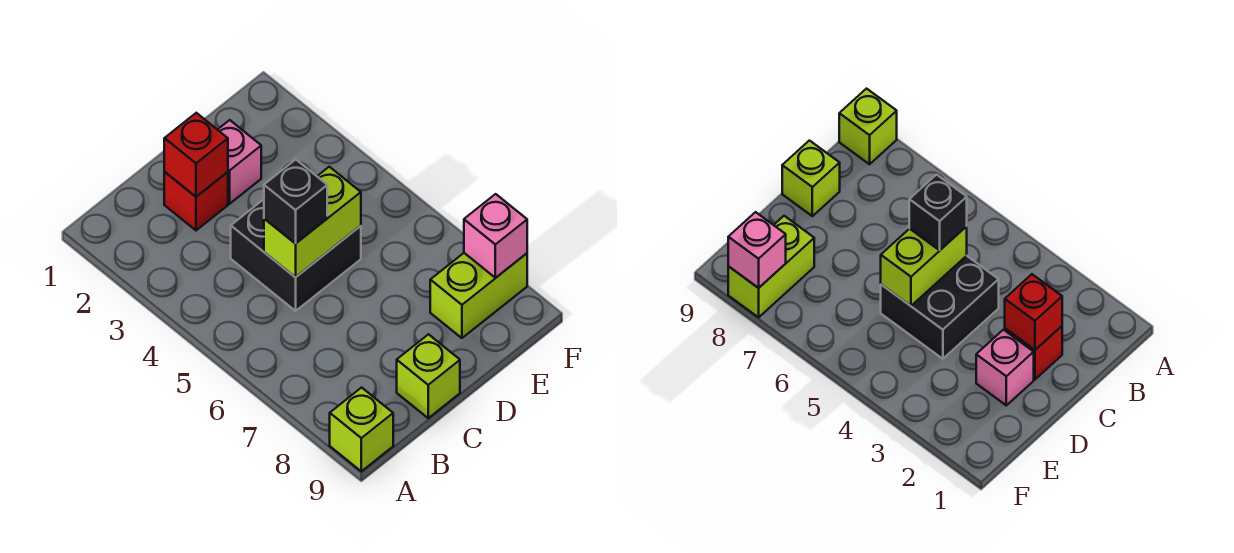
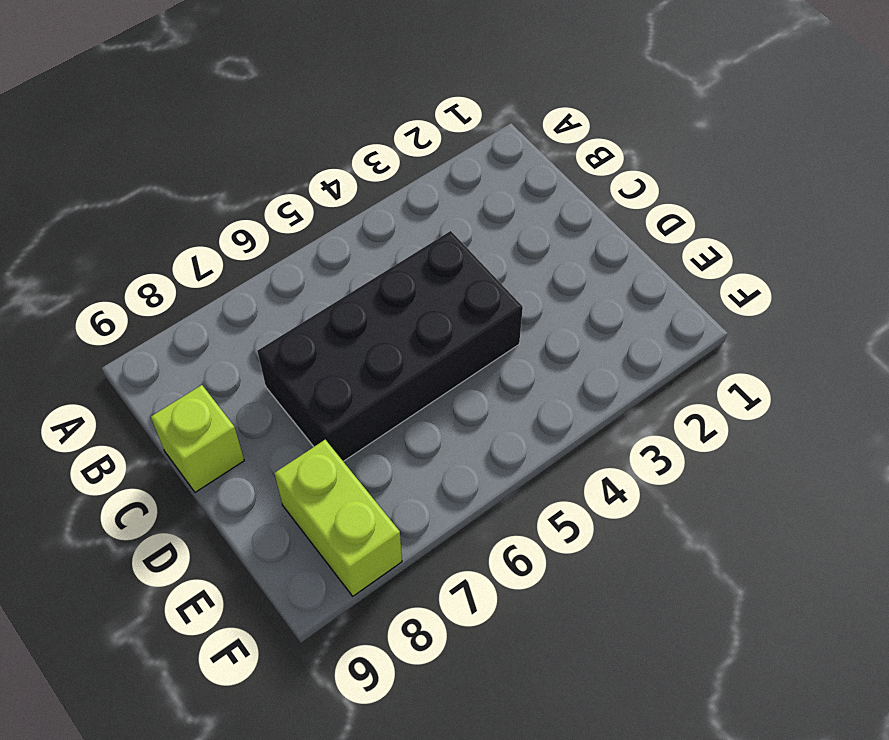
black 2x4 brick [257,231,523,461] -> black 2x2 brick [231,199,361,311]
none -> lime 1x1 brick [330,388,393,471]
none -> red 1x1 brick [164,172,228,230]

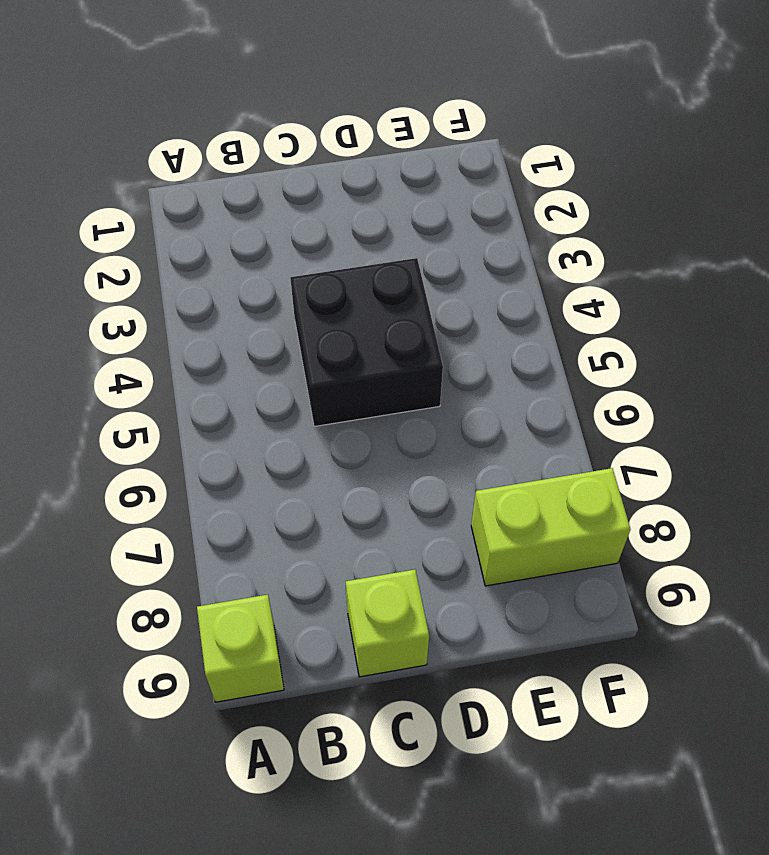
none -> red 1x1 brick [164,172,228,230]
none -> pink 1x1 brick [218,120,261,204]

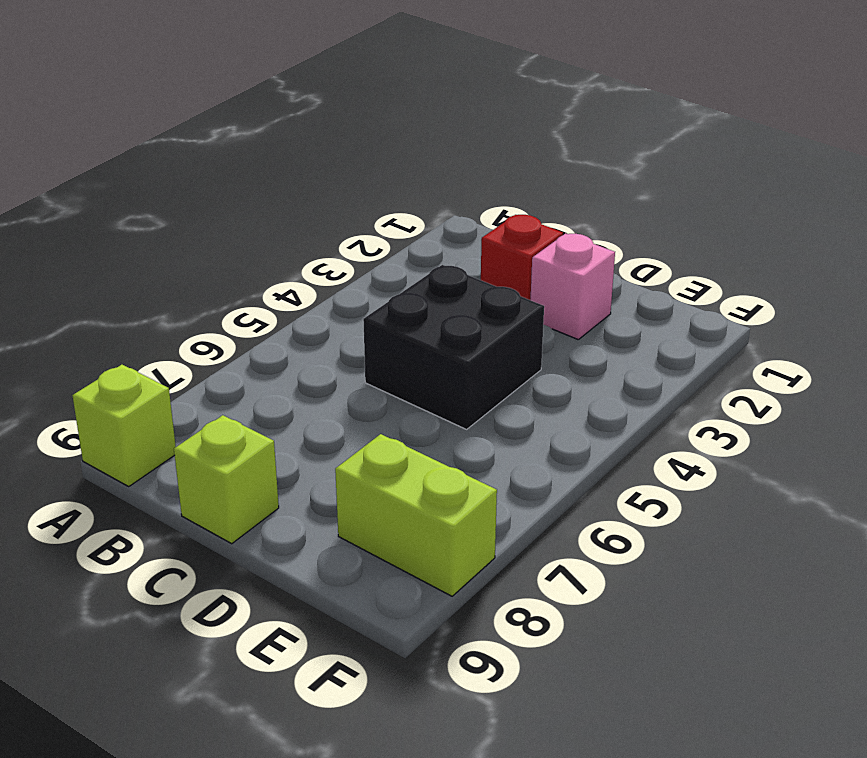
none -> red 1x1 brick [164,113,228,197]
none -> lime 1x2 brick [264,167,361,277]

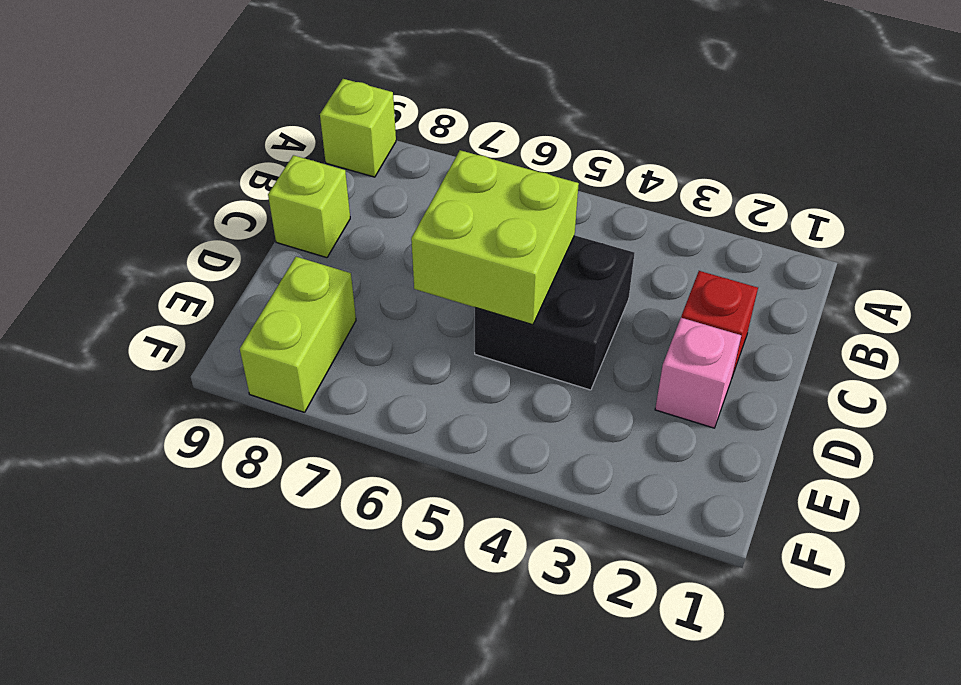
lime 2x2 brick [411,150,579,325] -> lime 1x2 brick [264,167,361,277]
none -> red 1x1 brick [164,113,228,197]
none -> pink 1x1 brick [464,194,527,278]

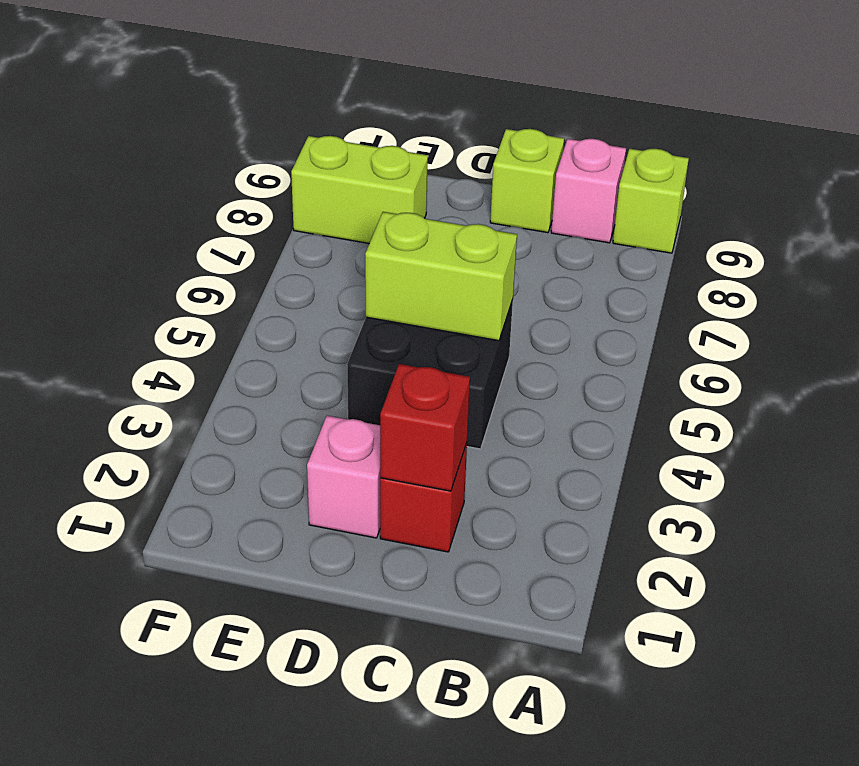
pink 1x1 brick [551,139,626,243] -> pink 1x1 brick moved to [464,194,527,278]
none -> black 1x1 brick [264,160,327,244]

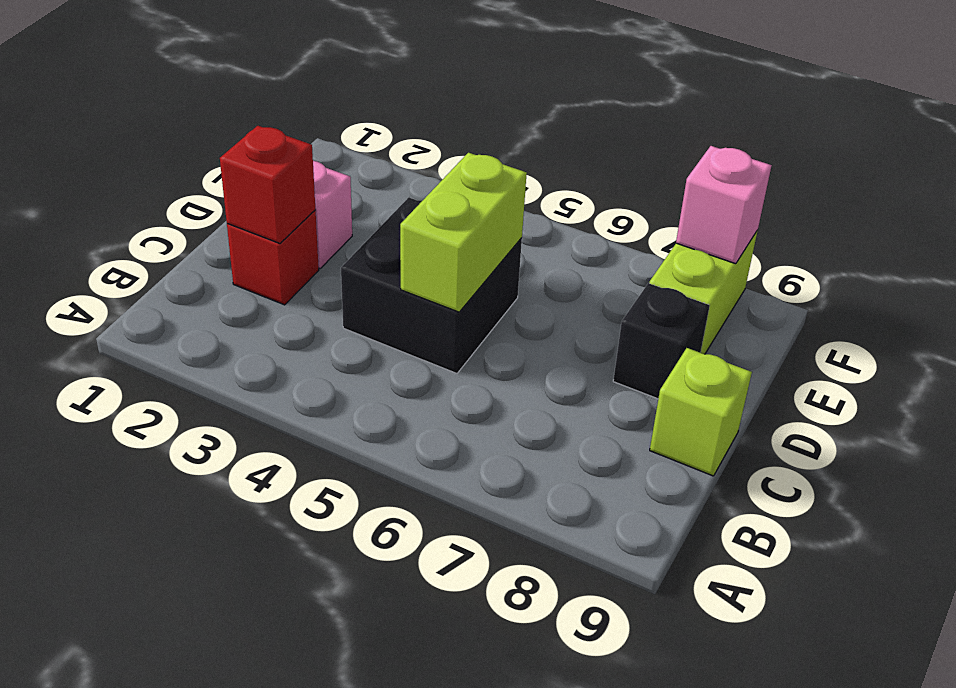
black 1x1 brick [613,283,710,399] -> black 1x1 brick moved to [264,160,327,244]
none -> lime 1x1 brick [330,388,393,471]

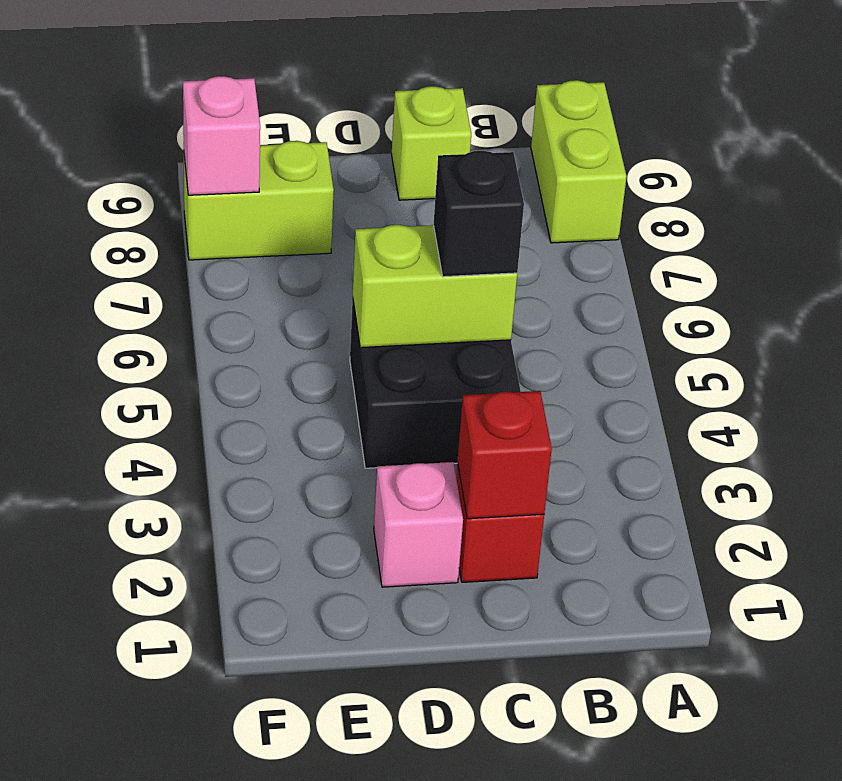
lime 1x2 brick [531,80,627,243] -> lime 1x1 brick [330,388,393,471]

